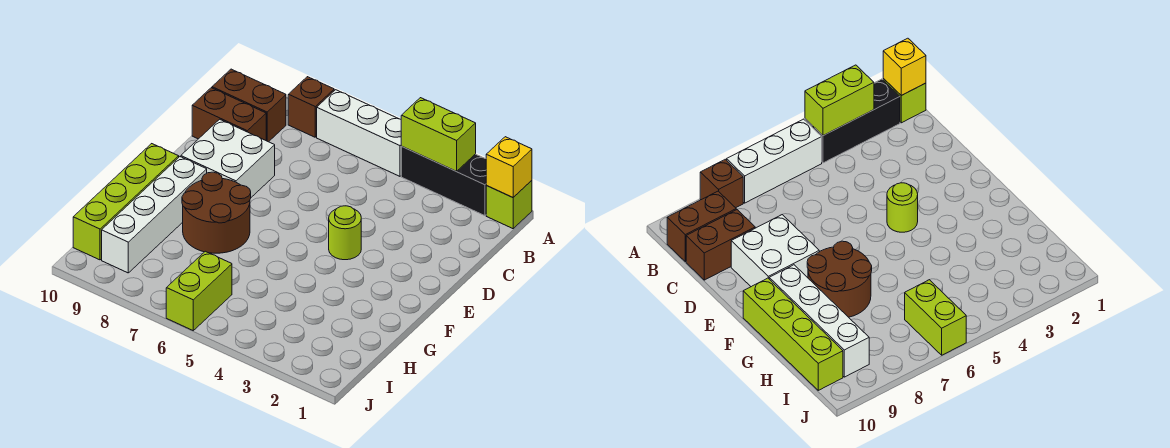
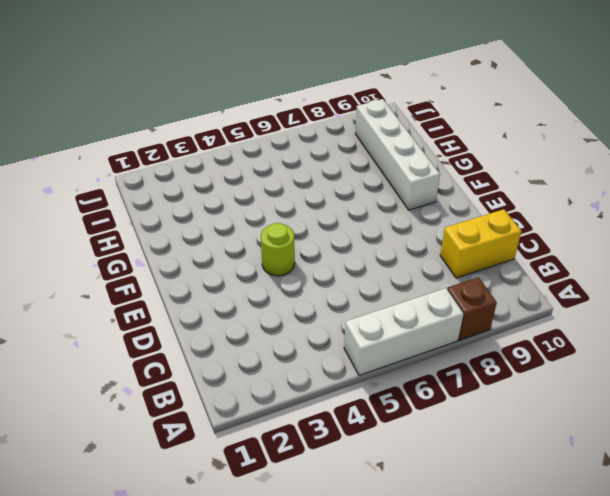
yellow 1x2 brick [440,209,521,278] -> brown 1x2 brick [192,88,266,140]
none -> lime 1x1 brick [486,180,532,229]
none -> black 1x3 brick [401,147,487,216]
none -> brown 1x2 brick [212,69,286,142]

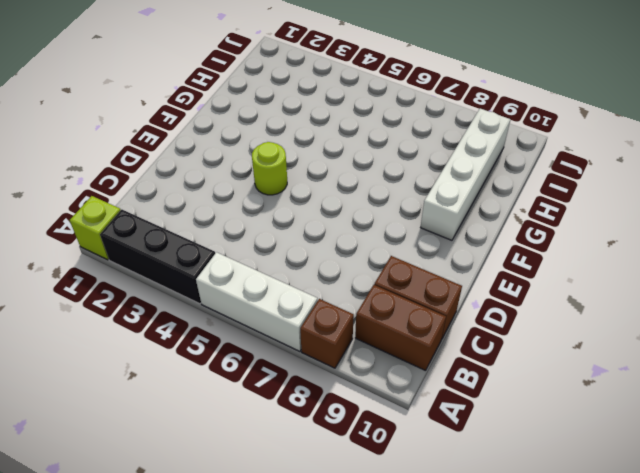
none -> white 2x2 brick [181,119,275,197]
none -> brown 2x2 round brick [182,172,251,253]
none -> lime 1x4 brick [73,144,179,260]

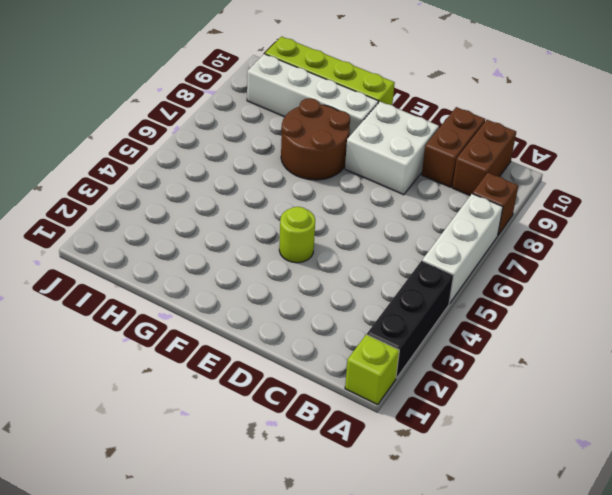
none -> lime 1x2 brick [166,251,232,330]
none -> yellow 1x1 brick [486,137,532,197]
none -> lime 1x2 brick [401,98,476,171]

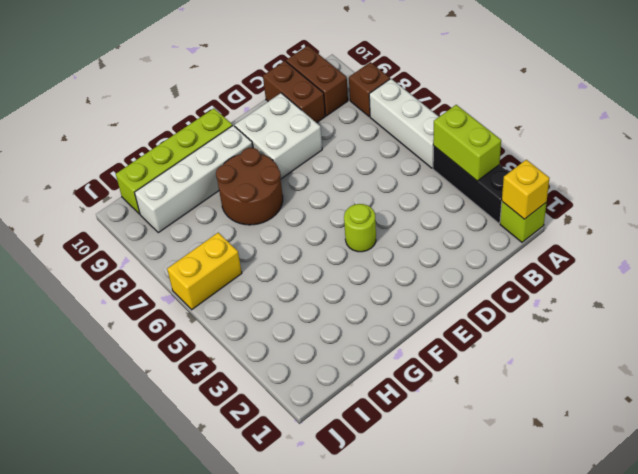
yellow 1x2 brick [167,233,242,310] -> lime 1x2 brick [166,251,232,330]

